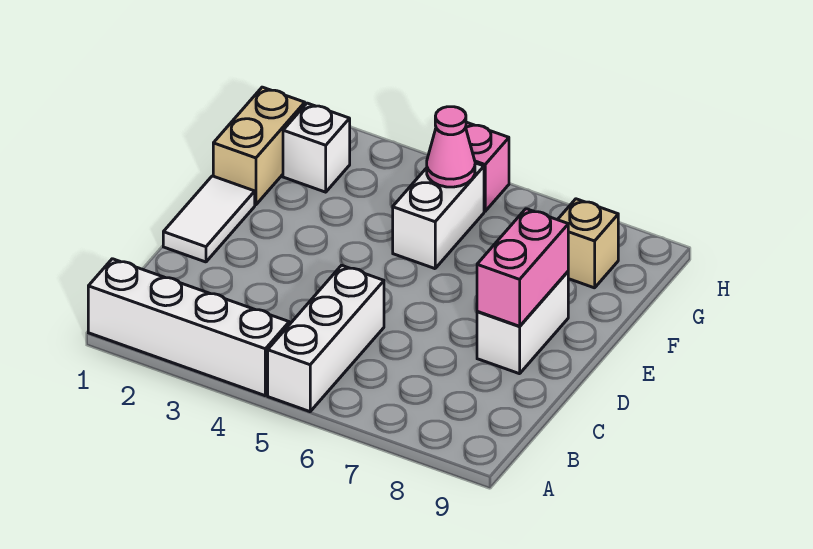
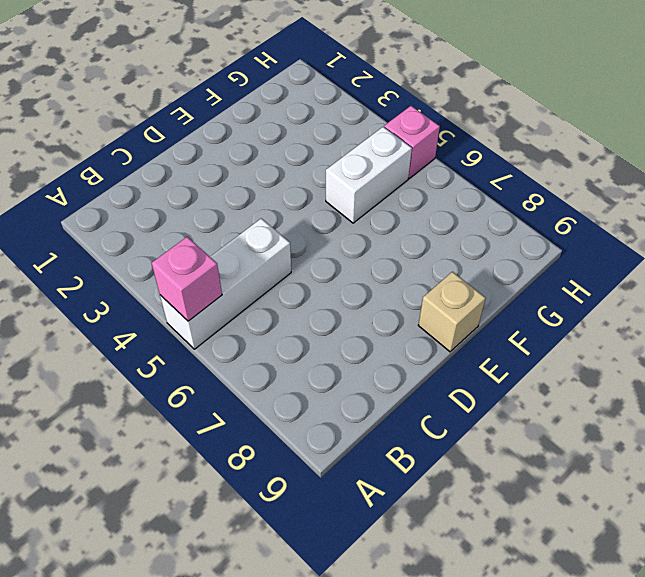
pink 1x1 brick [152,237,222,321] -> none
tan 1x1 brick [418,272,486,352] -> tan 1x1 brick moved to [558,199,618,288]
none -> white 1x4 brick [88,259,289,396]
none -> white 1x2 tile [163,176,255,262]

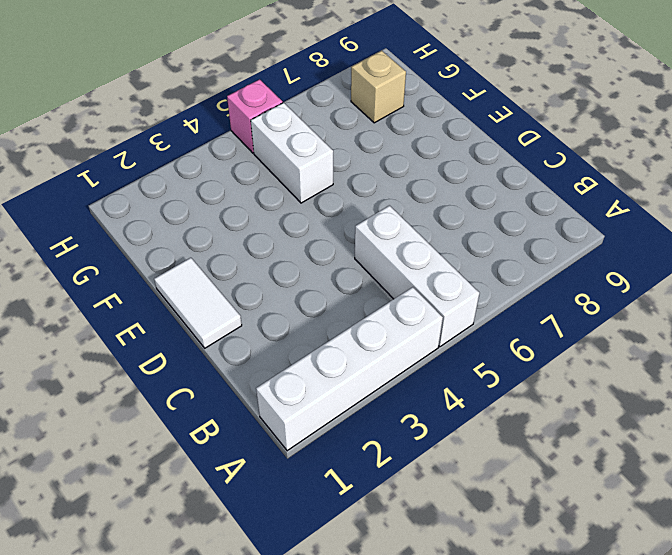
none -> white 1x2 brick [477,272,568,374]
none -> tan 1x2 brick [213,87,305,205]

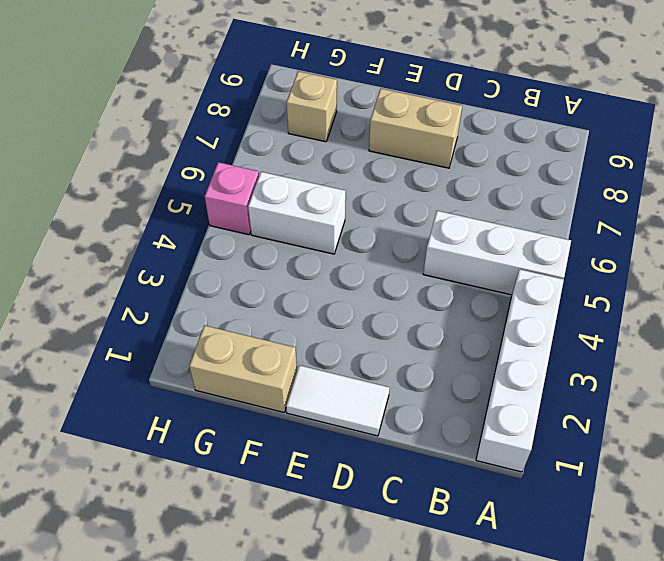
tan 1x2 brick [369,89,462,168] -> white 1x2 brick [477,272,568,374]
none -> white 1x1 brick [283,103,350,192]
none -> pink 1x2 brick [477,209,568,326]

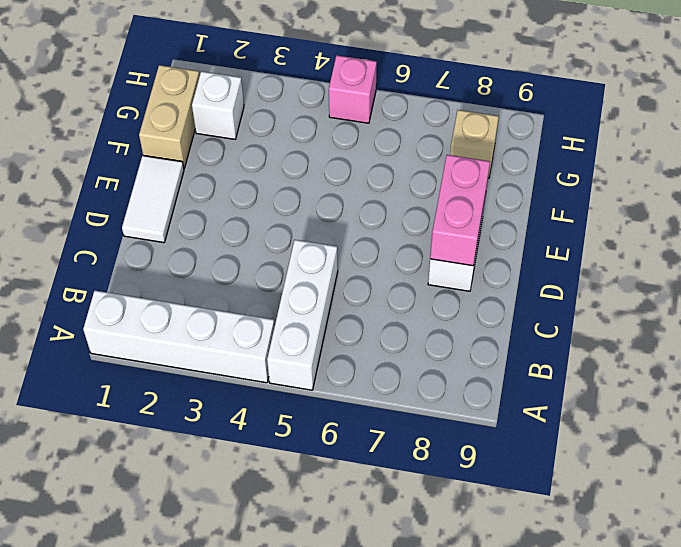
none -> white 1x2 brick [393,163,484,269]
none -> pink 1x1 cone [427,107,475,187]

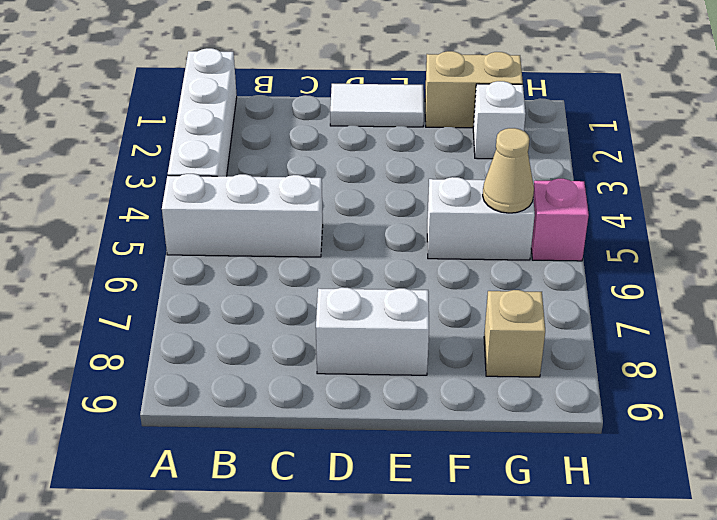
tan 1x1 cone [483,128,534,213] -> pink 1x1 cone [427,107,475,187]
none -> pink 1x2 brick [477,209,568,326]

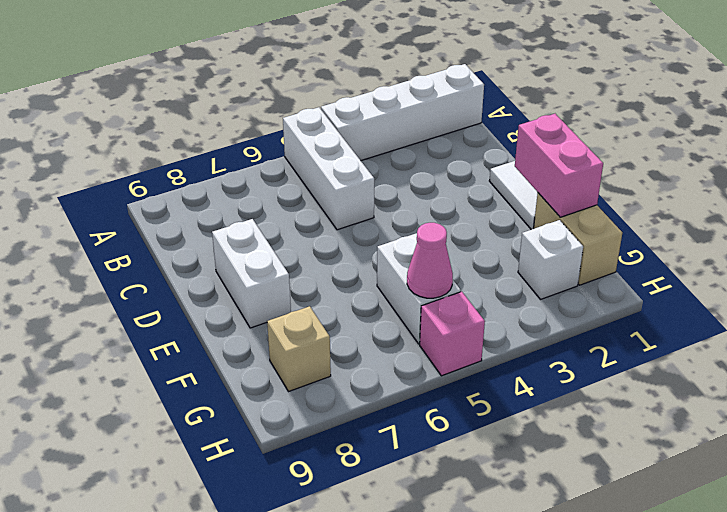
pink 1x2 brick [515,114,603,217] -> pink 1x2 brick moved to [477,209,568,326]

